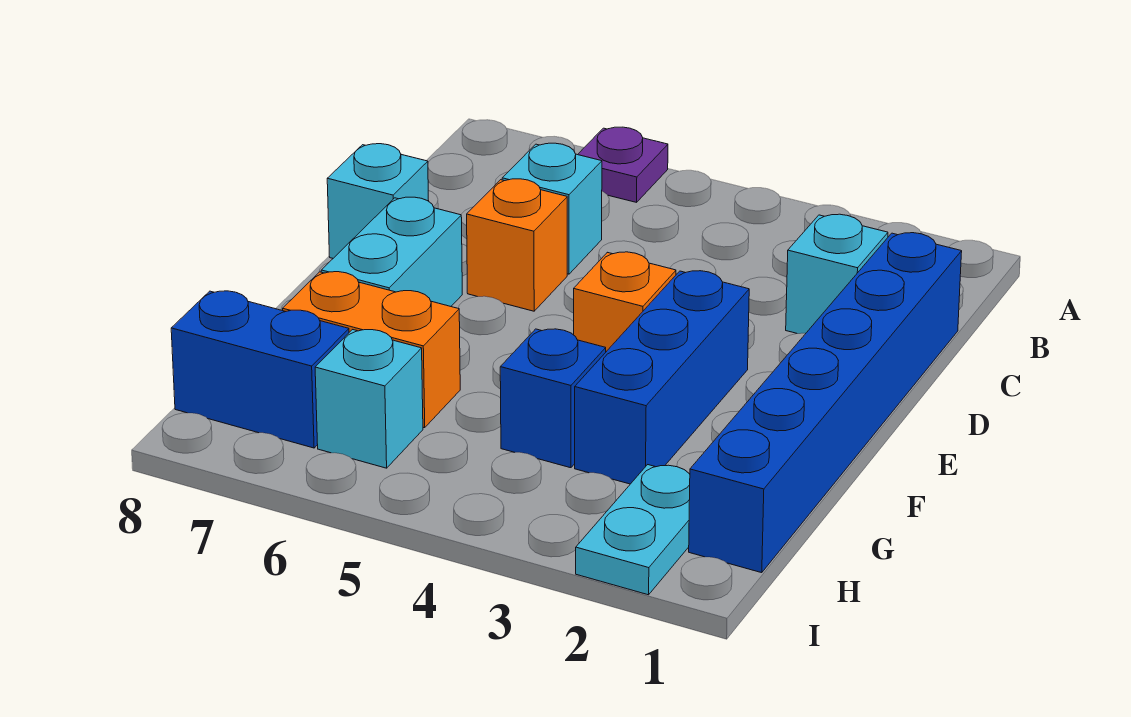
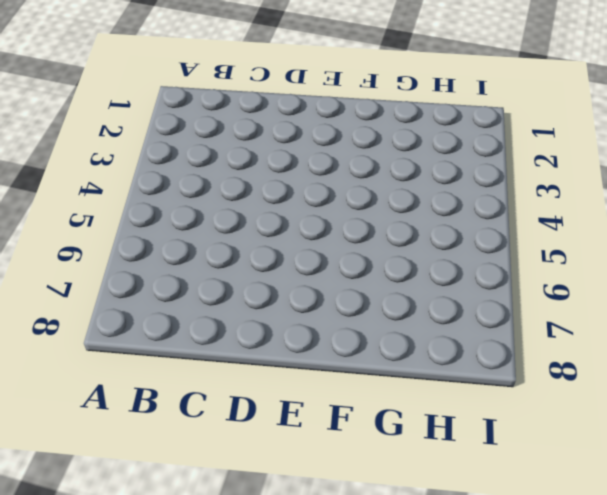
none -> purple 1x1 plate [578,127,668,202]
none -> blue 1x6 brick [689,233,962,573]
none -> cyan 1x1 brick [786,214,888,334]

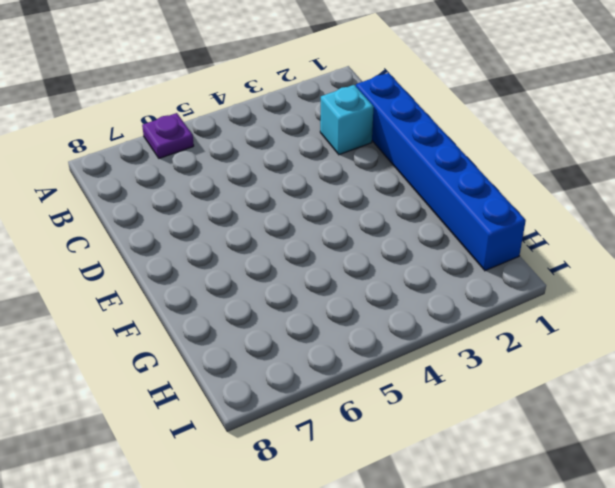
none -> cyan 1x1 brick [502,143,602,274]
none -> orange 1x1 brick [467,179,567,311]
none -> cyan 1x1 brick [327,144,429,258]

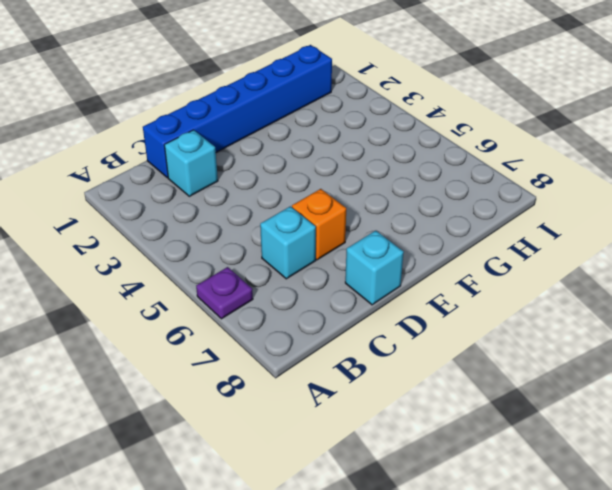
none -> blue 1x3 brick [575,271,749,484]
none -> orange 1x1 brick [574,252,676,352]
none -> cyan 1x2 brick [321,197,462,306]

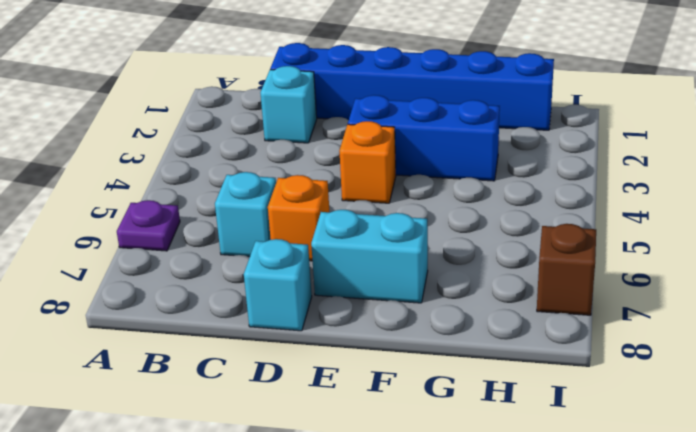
brown 1x1 brick [537,224,596,315] -> none
none -> blue 1x1 brick [500,329,606,468]
none -> orange 1x2 brick [283,272,460,428]
none -> cyan 1x2 plate [576,465,690,595]

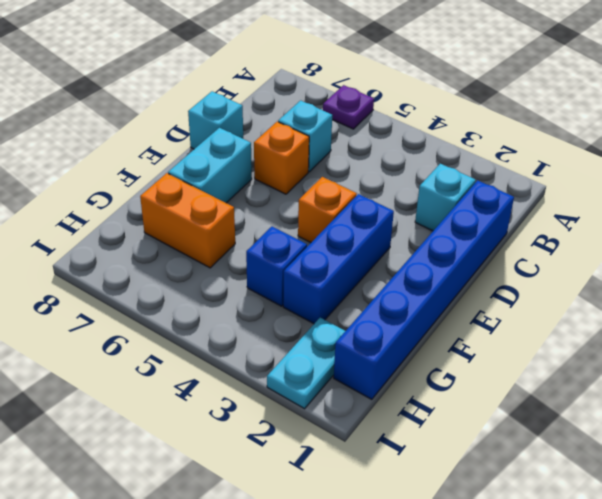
none -> cyan 1x1 brick [315,330,423,468]
none -> blue 1x2 brick [171,291,349,448]

